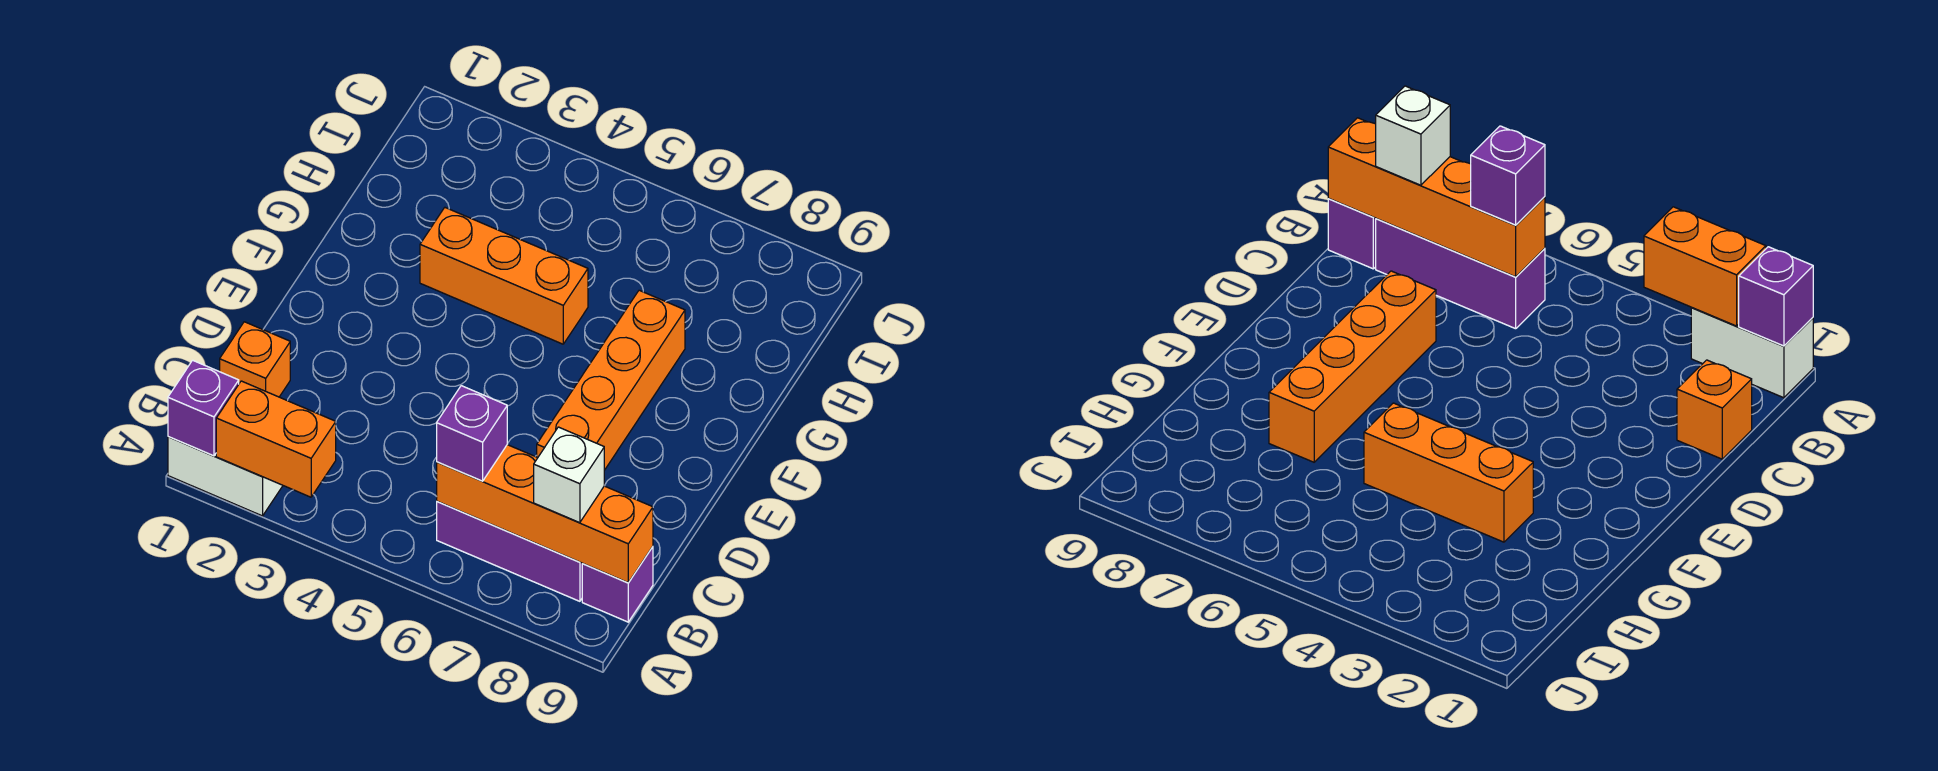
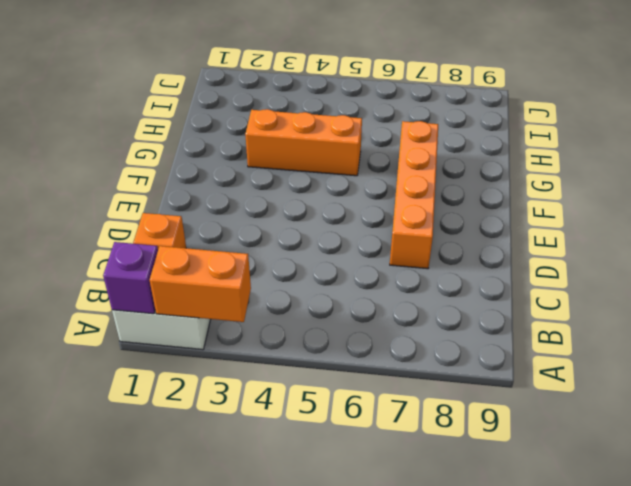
none -> purple 1x3 brick [437,502,582,601]
none -> purple 1x1 brick [582,547,653,622]

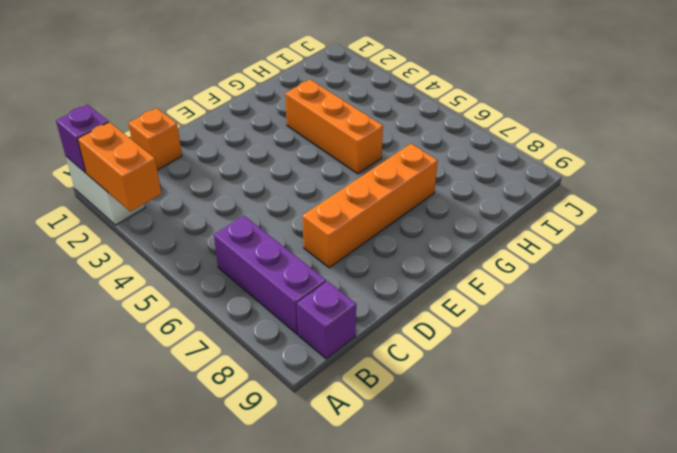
none -> orange 1x4 brick [437,445,653,583]
none -> purple 1x1 brick [437,386,507,481]

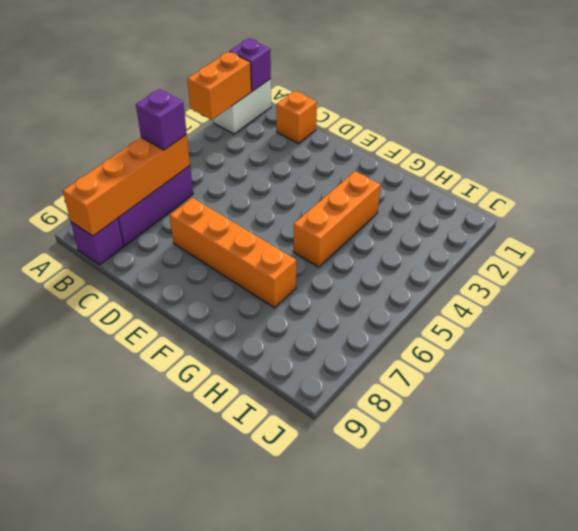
none -> white 1x1 brick [534,427,604,523]

